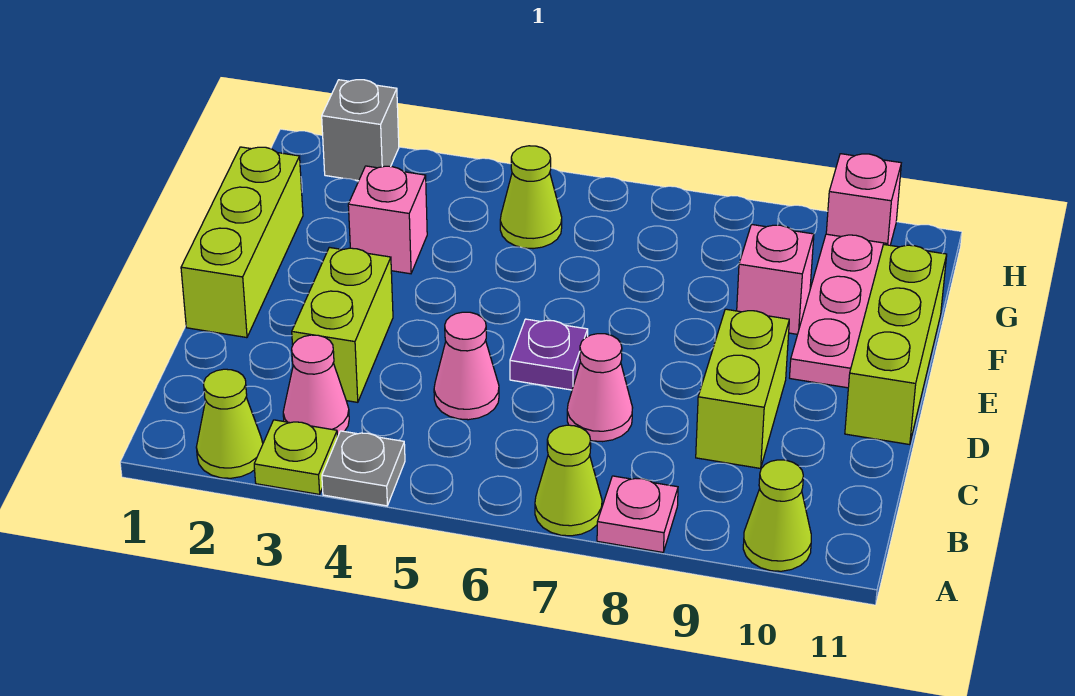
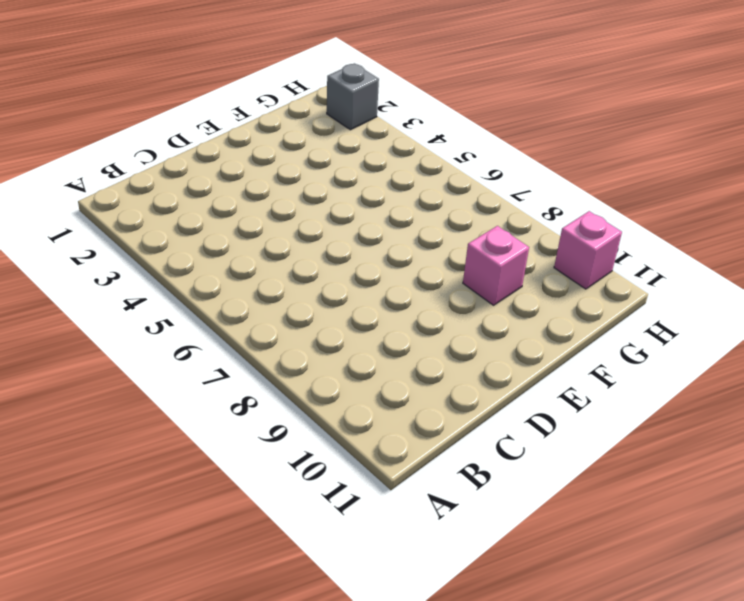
none -> lime 1x1 cone [196,369,263,478]
none -> lime 1x1 plate [254,420,337,494]
none -> grey 1x1 plate [322,431,405,506]

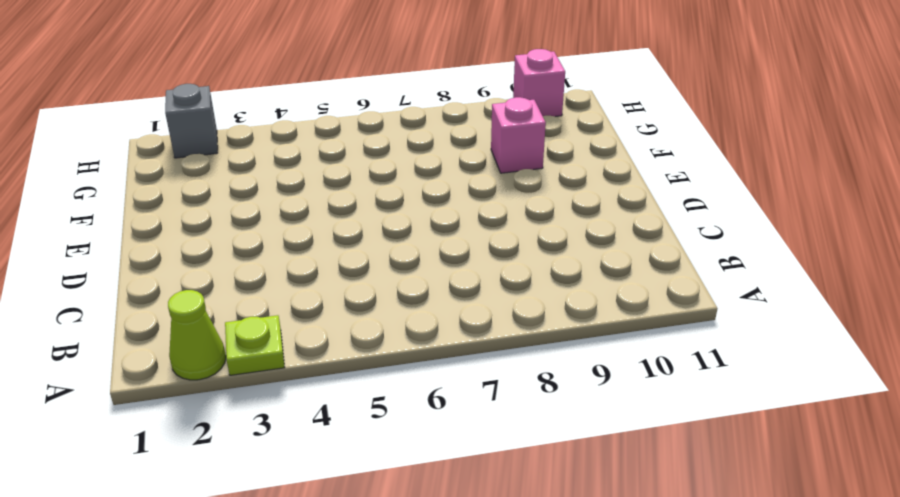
none -> grey 1x1 plate [322,431,405,506]
none -> lime 1x1 cone [535,425,602,536]
none -> pink 1x1 plate [597,476,678,552]

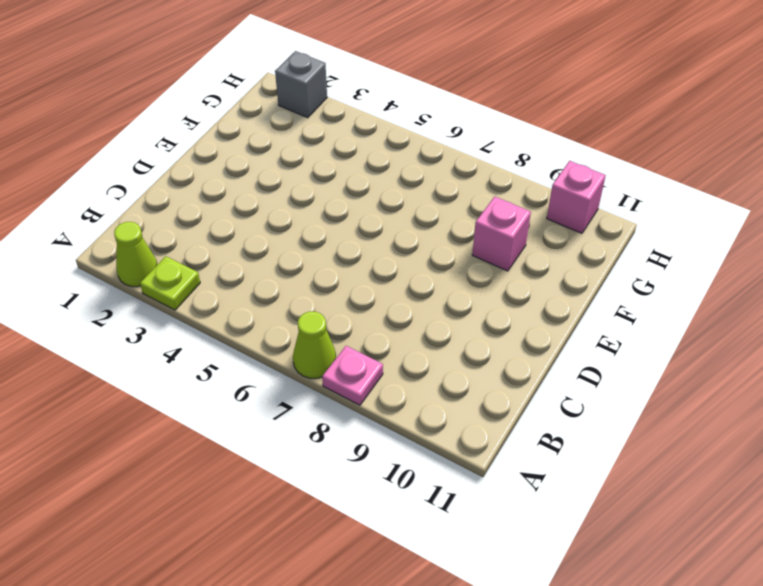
none -> grey 1x1 plate [322,431,405,506]
none -> lime 1x1 cone [743,460,811,571]
none -> pink 1x1 cone [283,335,349,437]

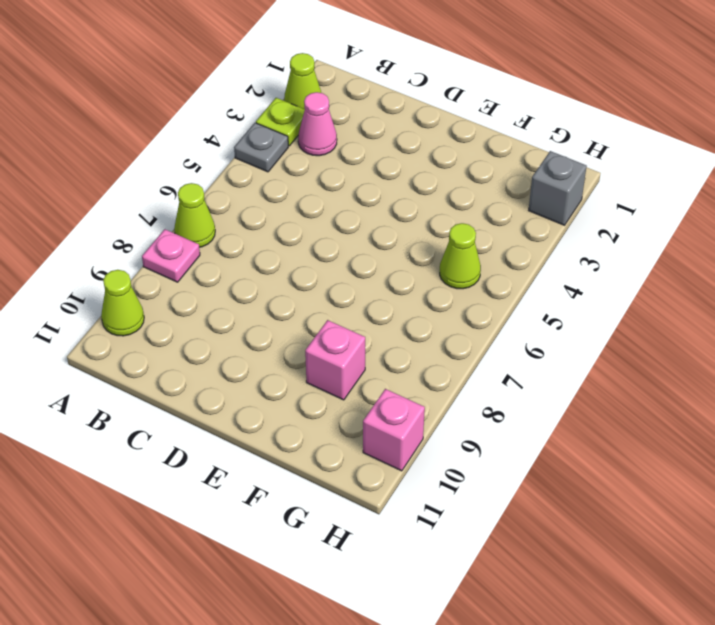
none -> lime 1x2 brick [292,247,393,402]
none -> pink 1x1 cone [434,312,499,420]
none -> pink 1x1 cone [567,334,633,442]

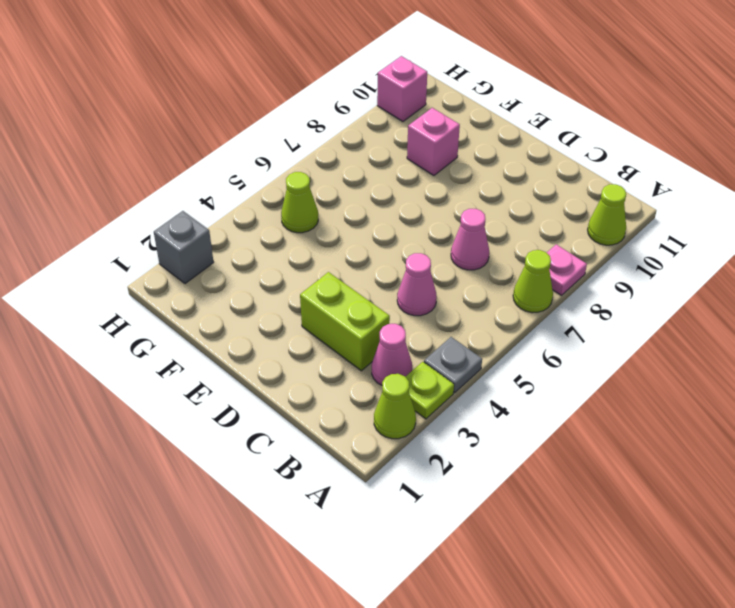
none -> lime 1x2 brick [696,309,789,468]
none -> lime 1x3 brick [181,147,303,338]
none -> purple 1x1 plate [510,319,588,390]

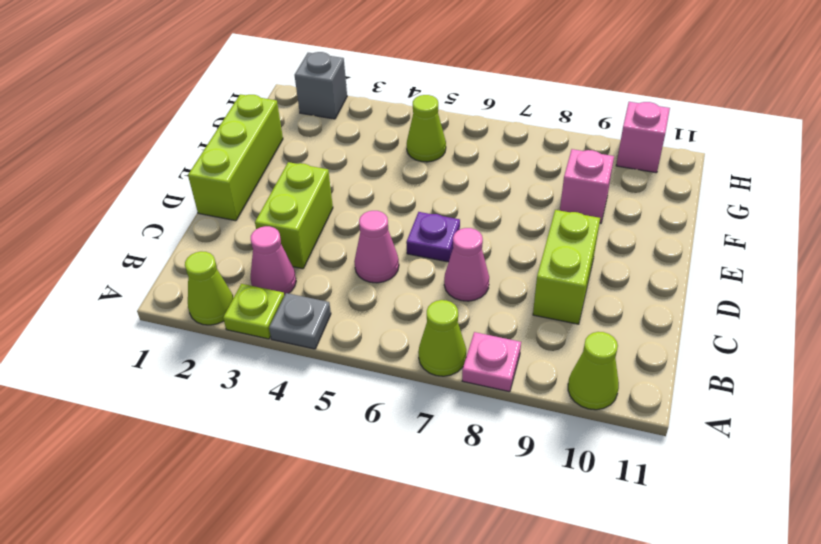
none -> lime 1x3 brick [845,245,947,445]
none -> pink 1x3 plate [790,234,887,388]
none -> pink 1x1 brick [348,166,427,274]

